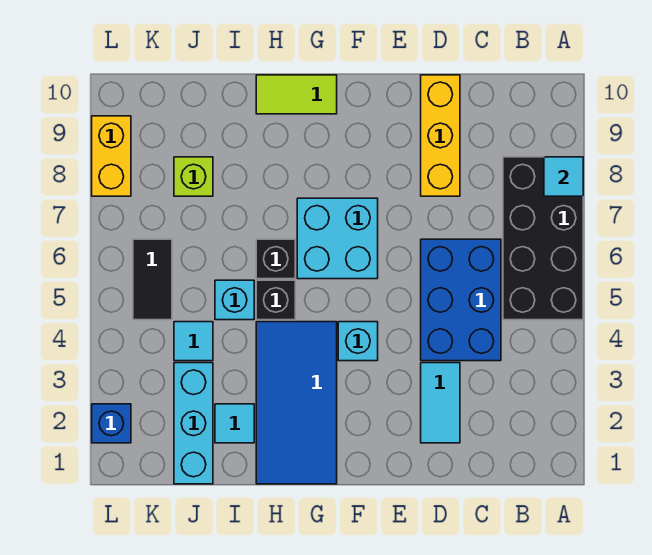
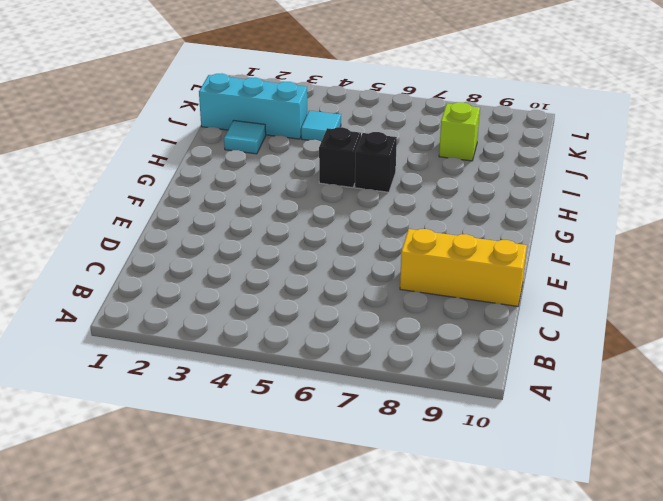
none -> black 2x4 brick [503,157,583,320]
none -> blue 2x3 brick [421,239,501,361]
none -> cyan 1x2 tile [421,363,460,443]

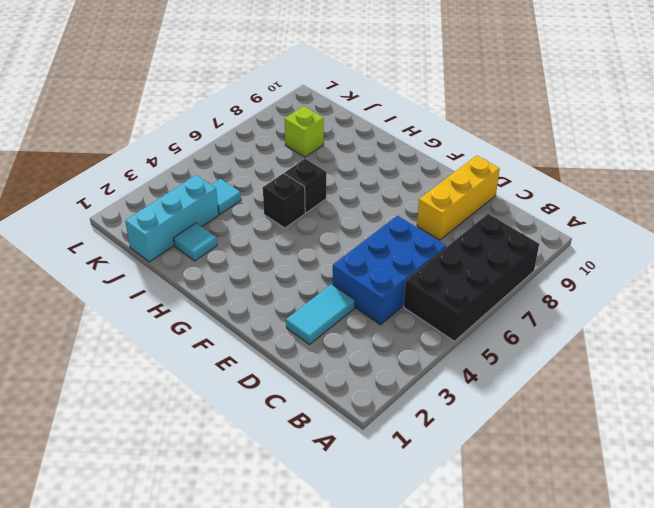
none -> cyan 1x1 brick [338,322,378,361]
none -> cyan 2x2 brick [297,198,378,279]
none -> blue 2x4 tile [256,322,337,484]

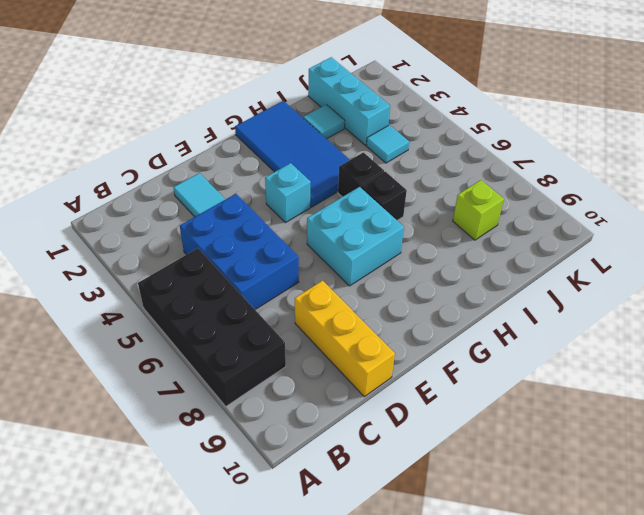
none -> lime 1x2 tile [256,75,337,114]
none -> cyan 1x1 brick [215,280,254,320]
none -> black 1x2 tile [133,239,172,320]

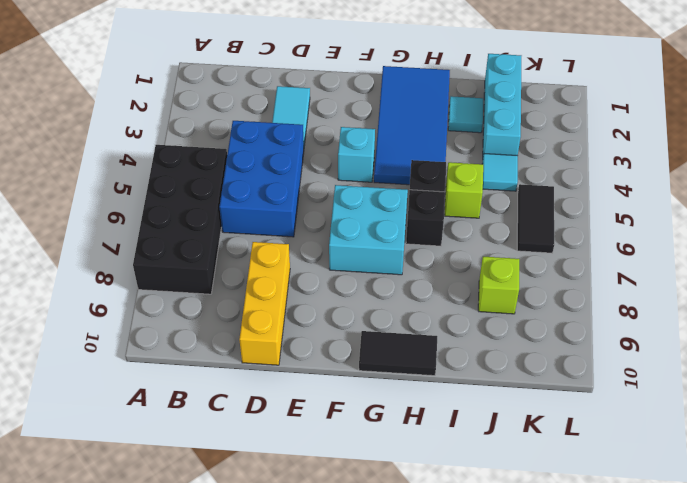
black 1x2 tile [359,331,437,376] -> lime 1x2 tile [256,75,337,114]
lime 1x1 brick [444,162,483,218] -> cyan 1x1 brick [215,280,254,320]
none -> blue 1x1 brick [92,404,131,443]
none -> yellow 1x2 brick [92,116,131,196]
none -> cyan 1x1 tile [544,157,583,196]

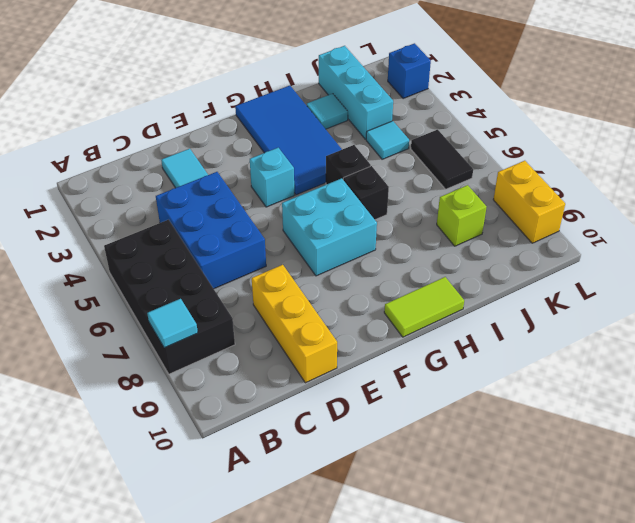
none -> cyan 1x1 brick [215,280,254,320]

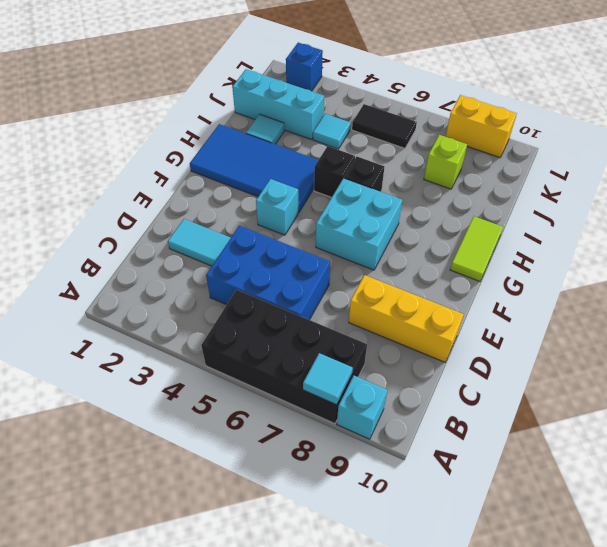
cyan 1x1 brick [337,376,387,439] -> cyan 1x1 brick moved to [215,280,254,320]

